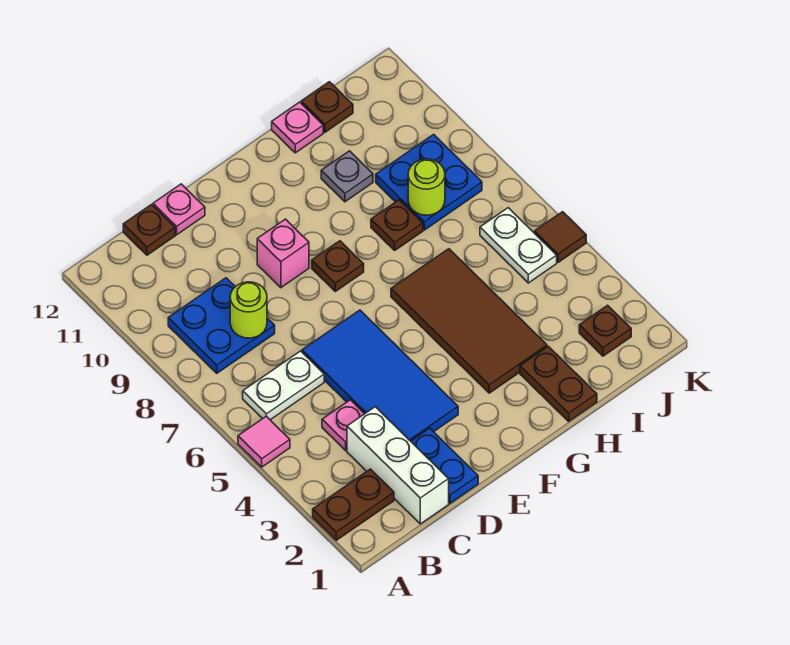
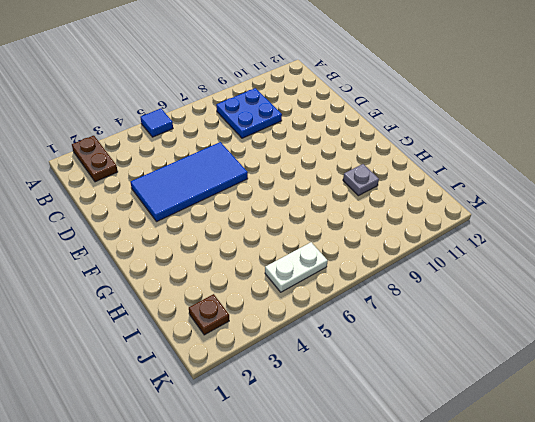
blue 1x1 tile [140,109,173,137] -> pink 1x1 tile [238,416,290,467]
none -> white 1x2 plate [243,351,324,420]
none -> white 1x3 brick [347,407,449,524]
none -> pink 1x1 plate [322,400,364,451]

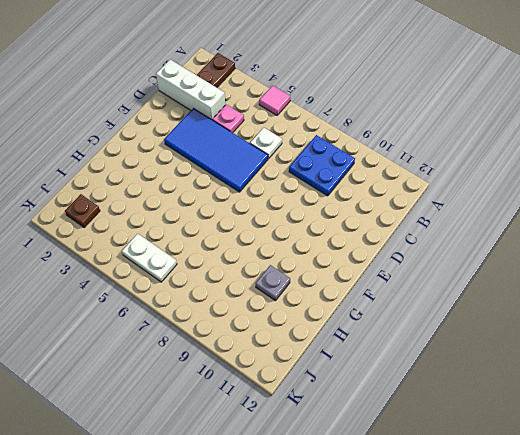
white 1x1 plate [250,128,282,159] -> white 1x2 plate [243,351,324,420]
none -> brown 1x1 plate [123,205,175,255]
none -> blue 1x2 plate [411,428,478,503]
none -> pink 1x1 plate [153,184,205,235]

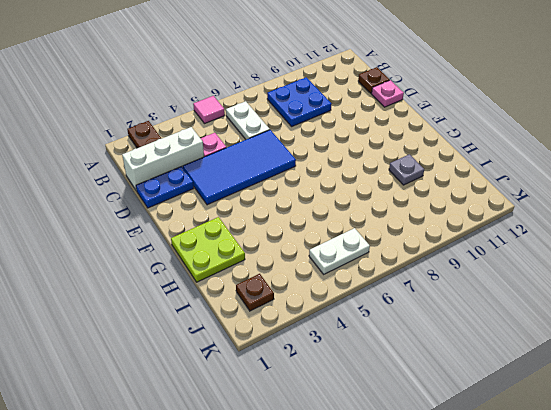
lime 2x2 plate [171,217,245,282] -> brown 1x2 plate [520,346,597,421]
none -> pink 1x1 brick [257,219,309,288]
none -> brown 1x1 plate [312,241,364,291]
none -> brown 2x4 tile [391,249,547,393]

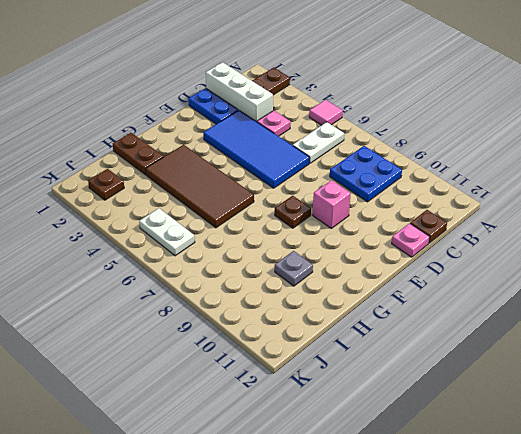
none -> brown 1x1 plate [371,200,423,250]
none -> pink 1x1 plate [272,102,323,153]
none -> blue 2x2 plate [376,134,482,230]

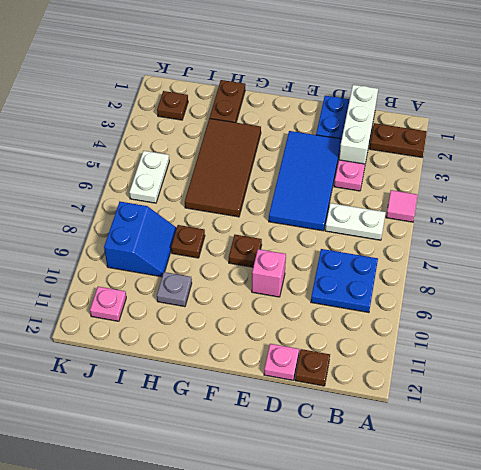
blue 2x2 slope [104,201,176,277] -> blue 2x2 plate [376,134,482,230]
pink 1x1 plate [90,287,126,321] -> pink 1x1 plate moved to [272,102,323,153]
none -> brown 1x1 plate [301,82,353,132]
none -> brown 1x1 tile [534,212,586,262]
none -> lime 1x1 round brick [230,282,267,338]

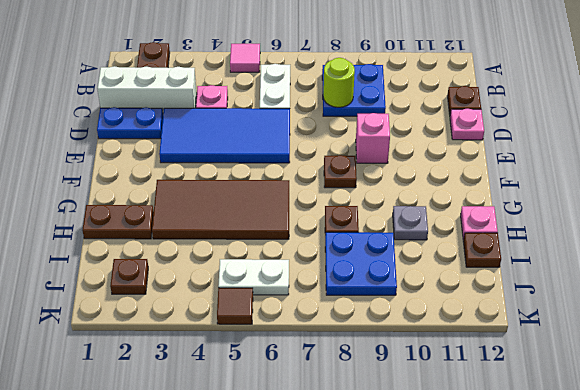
none -> lime 1x1 round brick [408,159,445,215]

